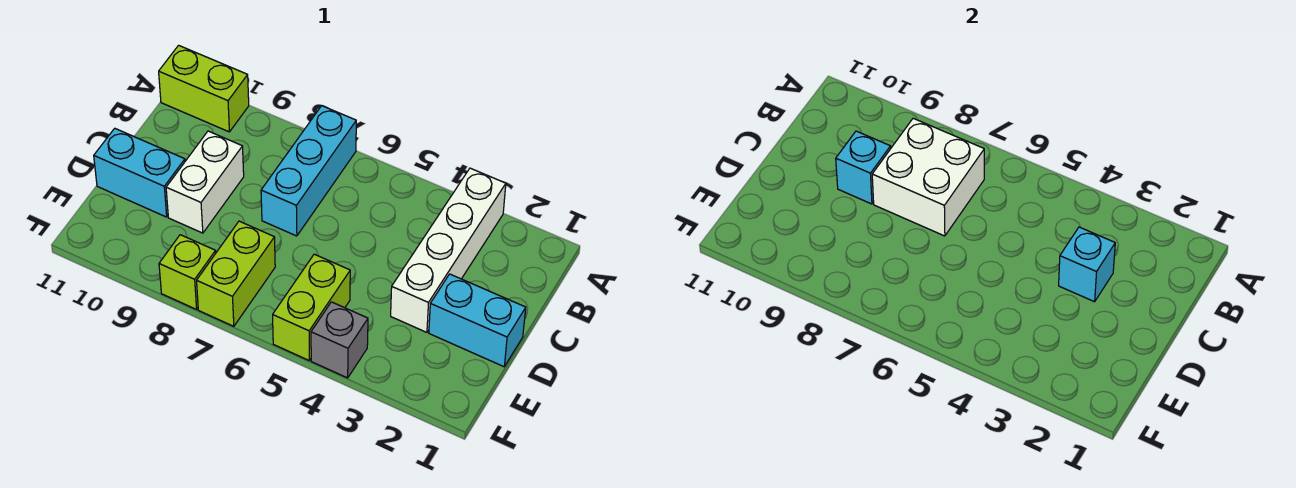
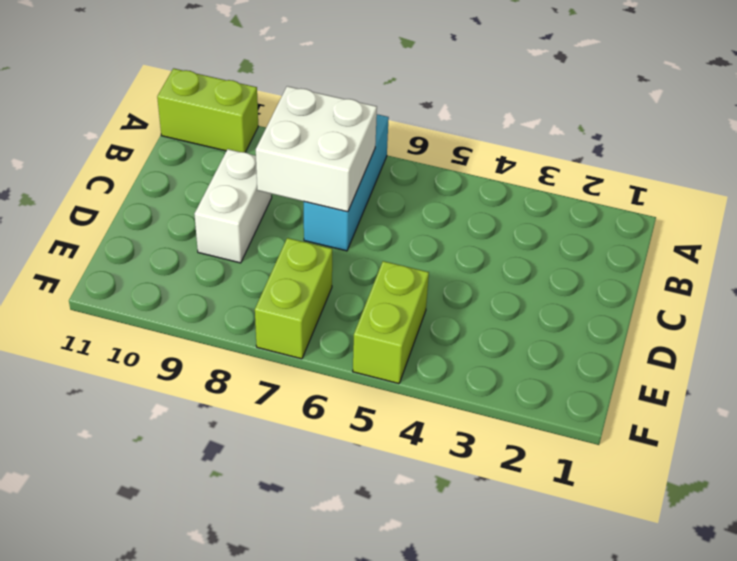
none -> white 1x4 brick [391,168,506,332]
none -> cyan 1x2 brick [429,274,526,367]
none -> cyan 1x2 brick [94,128,185,217]

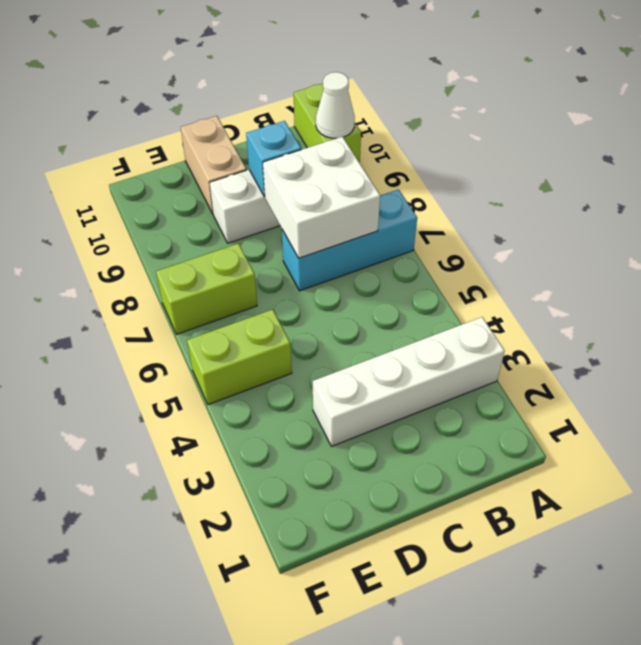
white 1x1 cone [316,72,355,138] -> none
tan 1x2 brick [181,116,246,214] -> cyan 1x2 brick [94,128,185,217]
none -> cyan 1x2 brick [429,274,526,367]
none -> grey 1x1 brick [311,302,368,378]
none -> lime 1x1 brick [159,235,216,309]

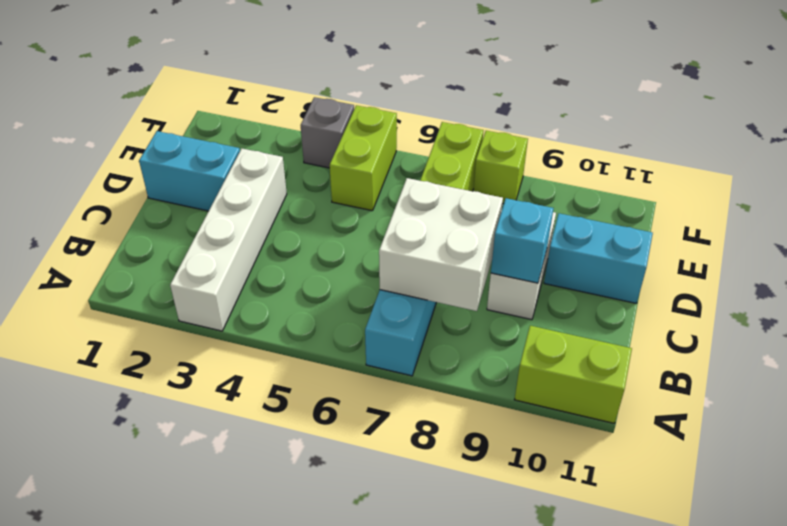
none -> cyan 1x1 brick [1059,227,1115,302]

